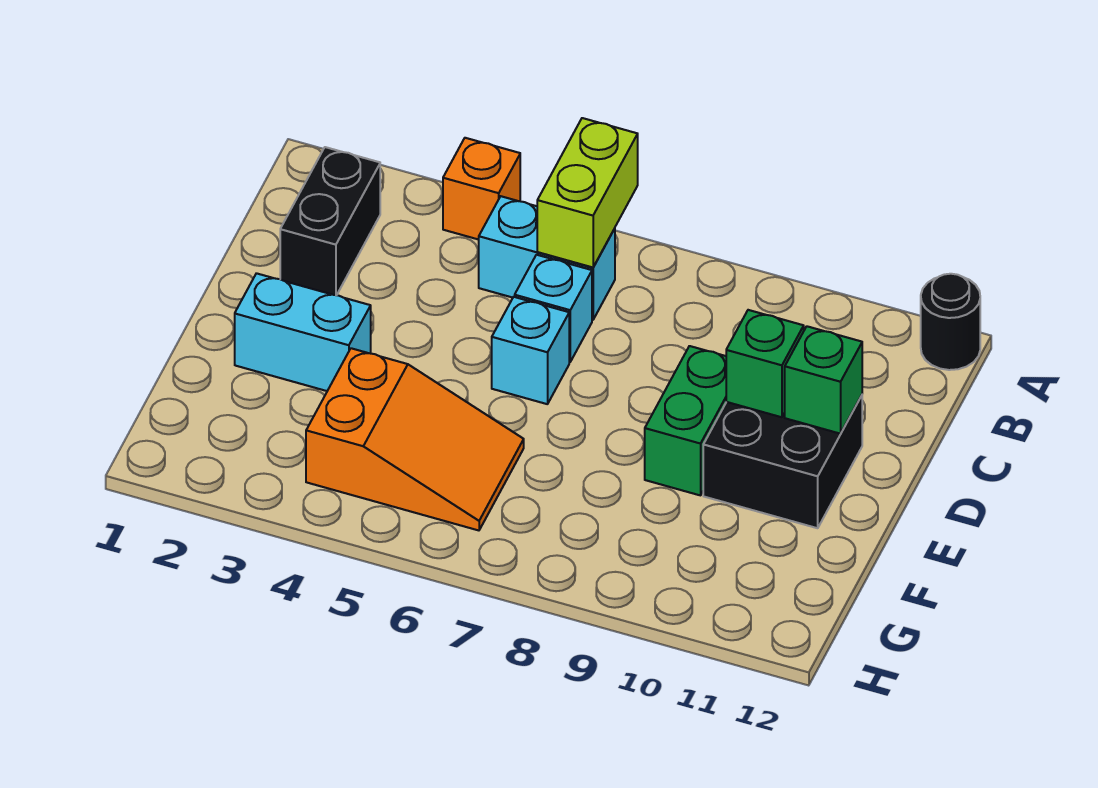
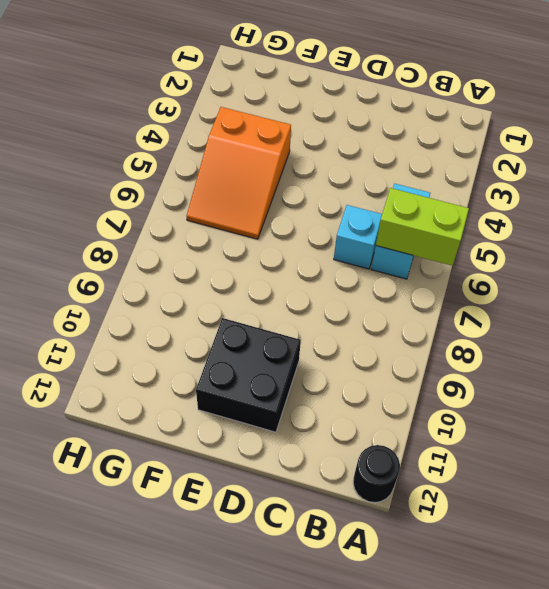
none -> orange 1x1 brick [443,138,520,240]
none -> black 1x2 brick [280,147,380,295]
none -> cyan 1x1 brick [492,297,569,404]

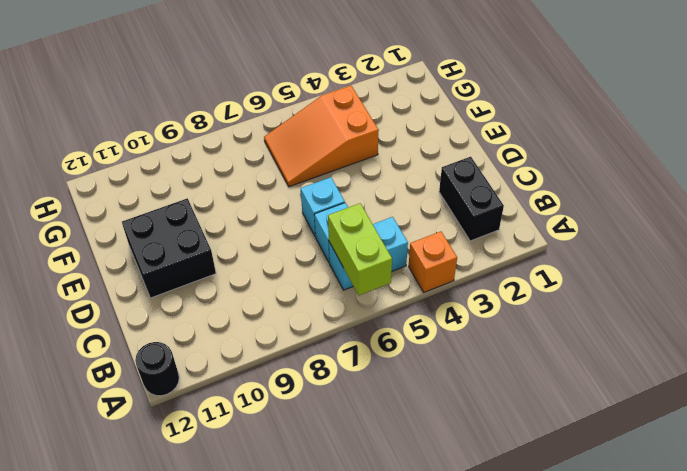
none -> green 1x2 brick [645,346,726,495]
none -> cyan 1x2 brick [235,273,371,391]
none -> green 1x1 brick [726,310,804,417]

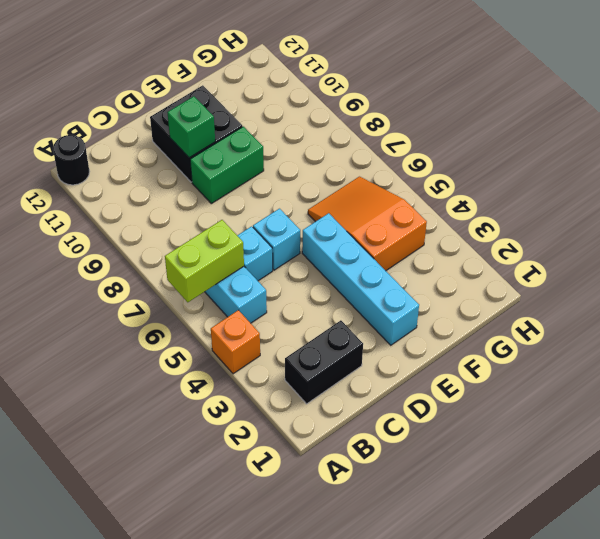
cyan 1x4 brick [302,213,419,345] -> cyan 1x2 brick [235,273,371,391]
none -> green 1x1 brick [785,326,862,434]

